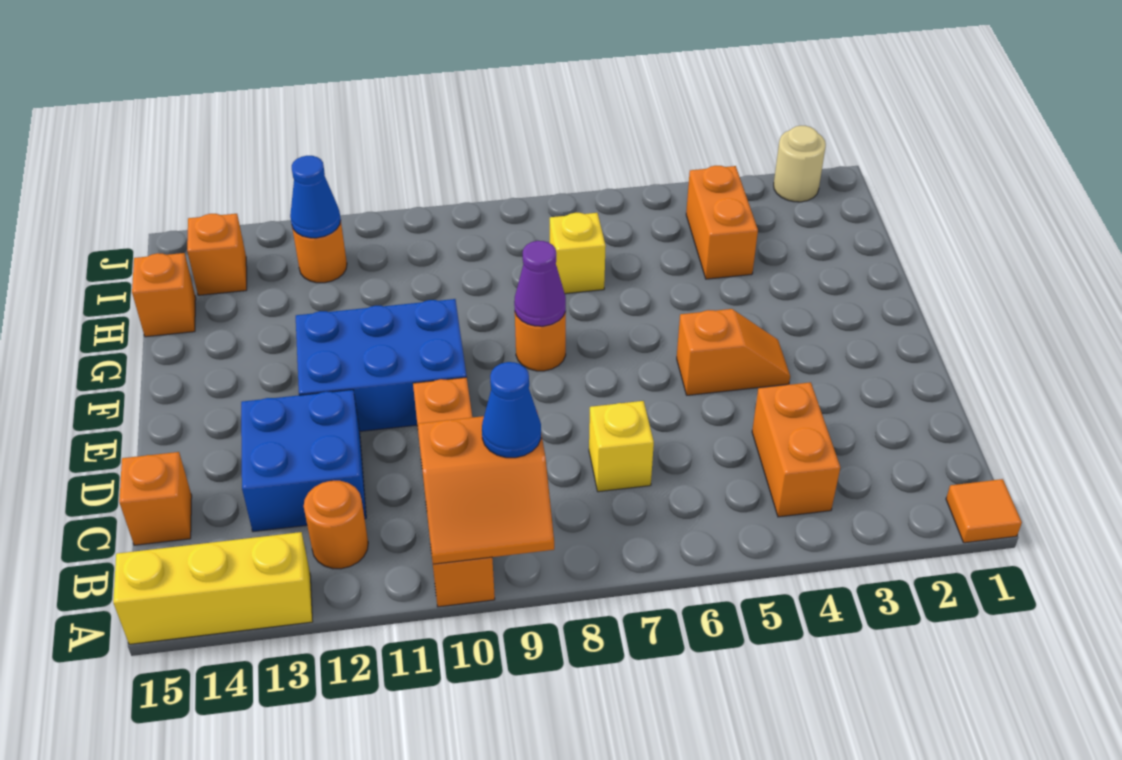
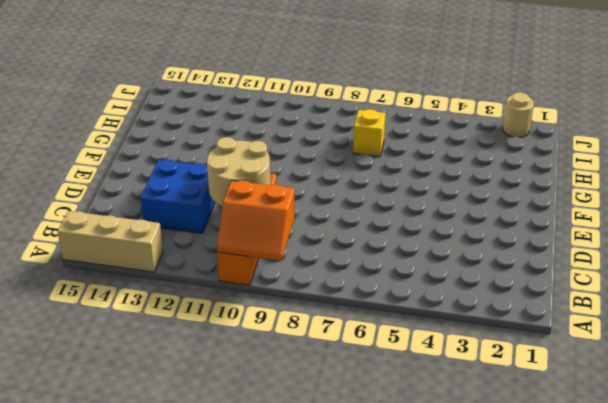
tan 1x3 brick [58,211,163,272] -> yellow 1x3 brick [113,532,313,644]
tan 2x2 round brick [207,137,270,206] -> none
none -> orange 1x1 tile [946,479,1022,543]
none -> orange 1x2 brick [752,382,840,517]
none -> orange 1x1 round brick [304,481,368,569]

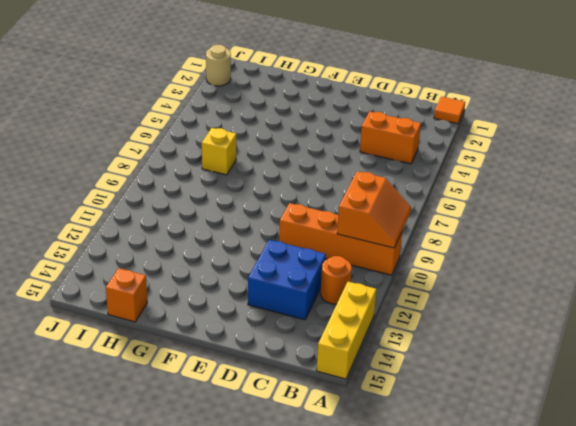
none -> yellow 1x1 brick [589,401,654,492]
none -> orange 1x1 brick [119,452,192,545]
none -> orange 1x2 slope [677,309,790,395]

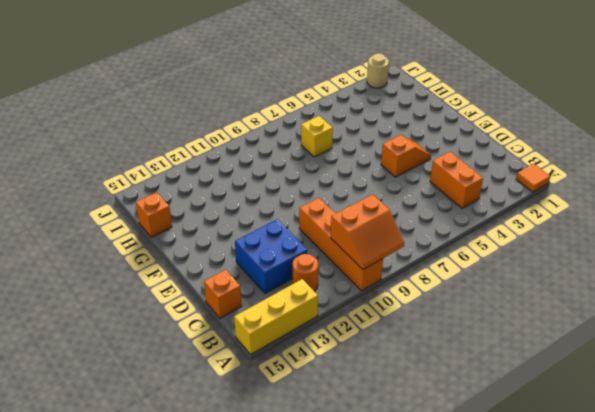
none -> yellow 1x1 brick [589,401,654,492]
none -> blue 2x3 brick [296,299,466,431]
none -> orange 1x1 round brick [515,312,566,371]

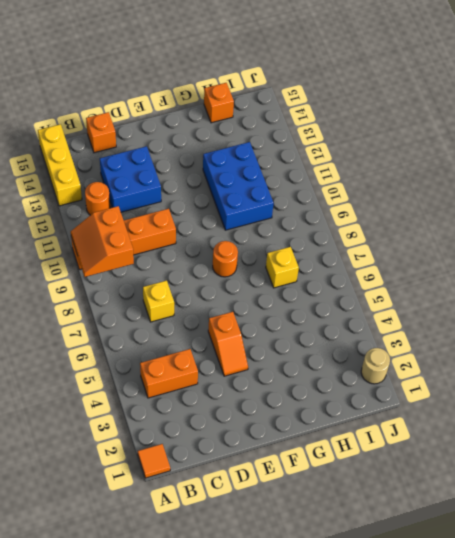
blue 2x3 brick [203,142,274,230] -> blue 2x3 brick moved to [296,299,466,431]
none -> orange 1x2 brick [686,166,758,279]
none -> orange 1x1 round brick [292,221,347,283]
none -> orange 1x1 brick [187,214,247,295]

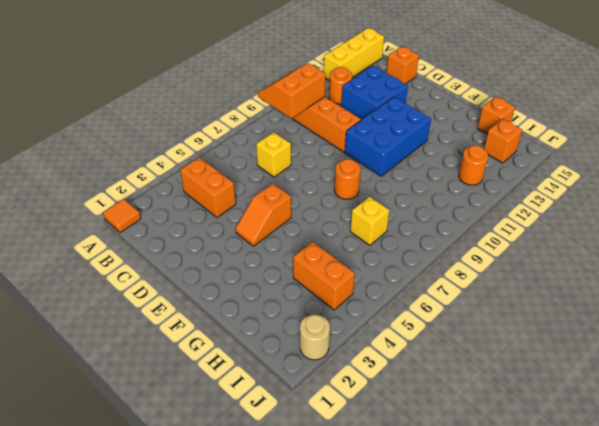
none -> purple 1x1 cone [514,241,566,326]
none -> blue 1x1 cone [290,156,341,238]
none -> blue 1x1 cone [482,362,541,458]

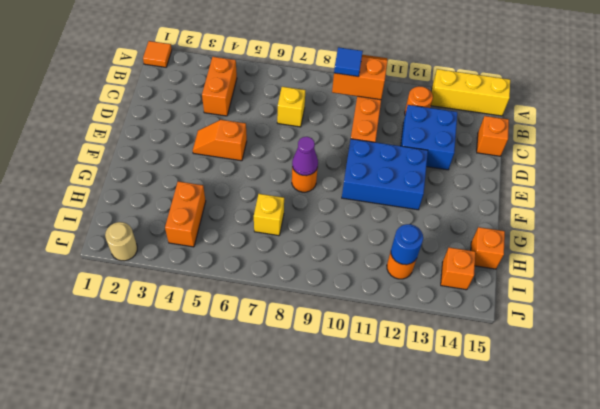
blue 1x1 tile [334,47,363,77] -> blue 1x1 cone [482,362,541,458]
blue 1x1 round brick [391,224,423,265] -> blue 1x1 cone [290,156,341,238]

